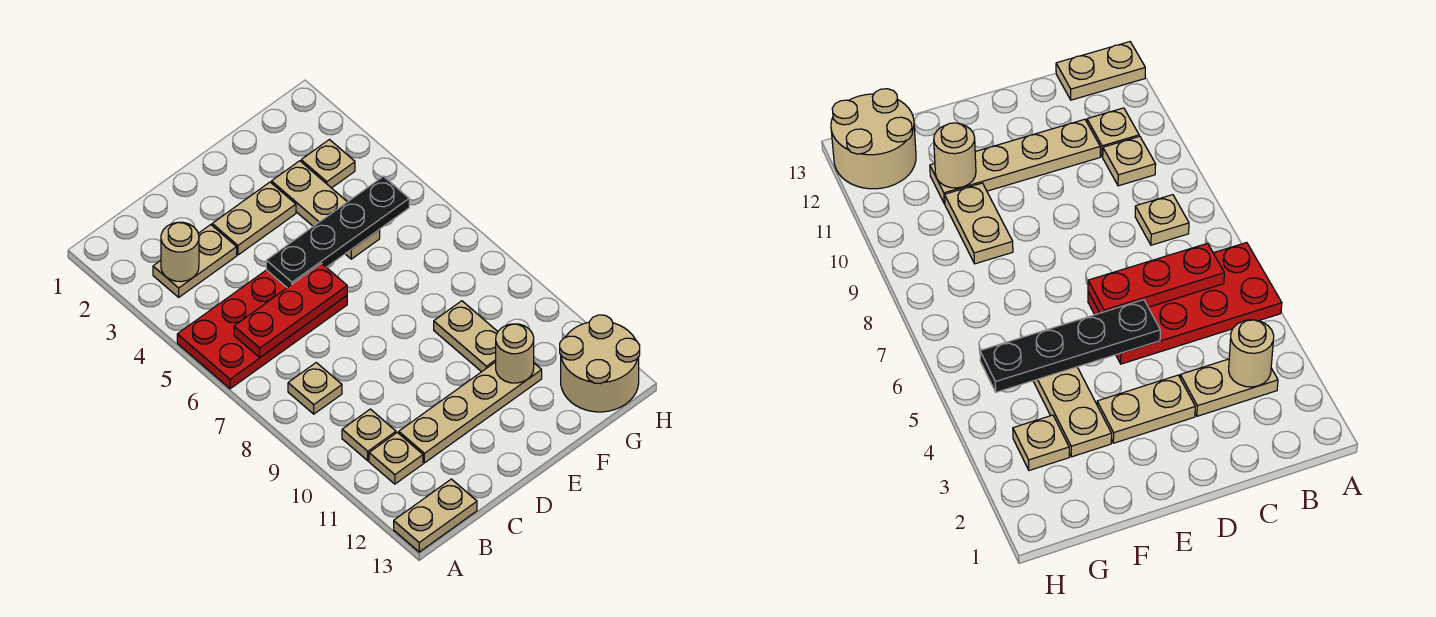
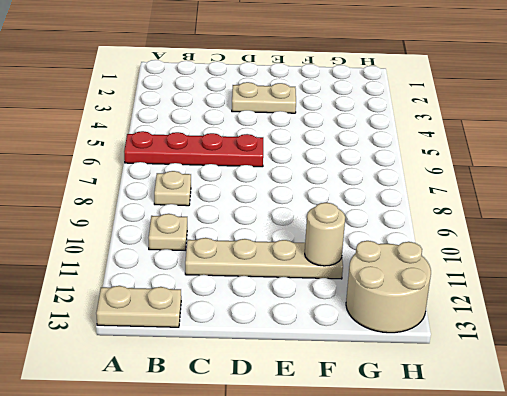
red 1x4 plate [124,131,263,167] -> red 2x4 plate [177,270,347,389]
none -> tan 1x2 plate [153,225,237,297]
none -> tan 1x1 plate [369,432,423,484]
none -> tan 1x3 plate [272,161,380,259]

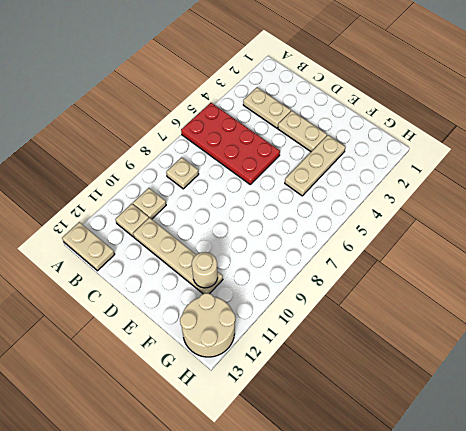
none -> tan 1x2 plate [434,301,498,372]
none -> tan 1x1 plate [301,140,355,188]
none -> tan 1x1 round brick [161,222,199,282]

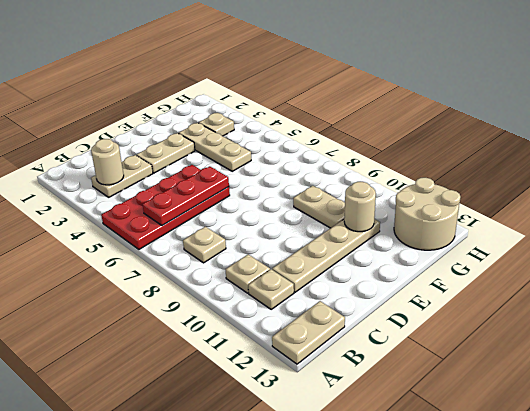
none -> black 1x4 plate [266,176,409,288]

